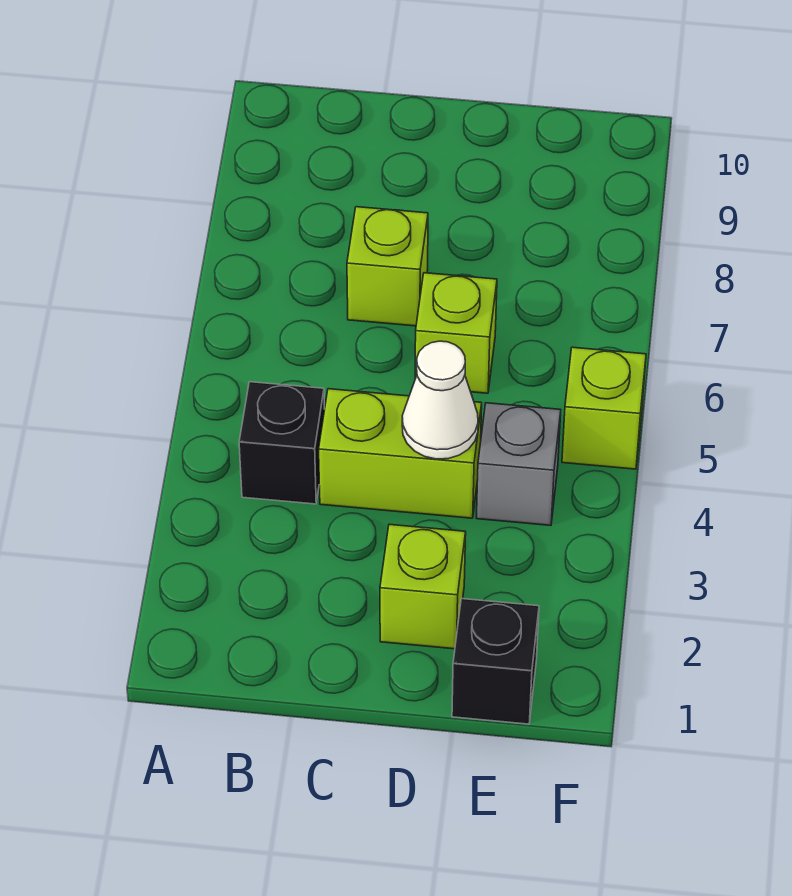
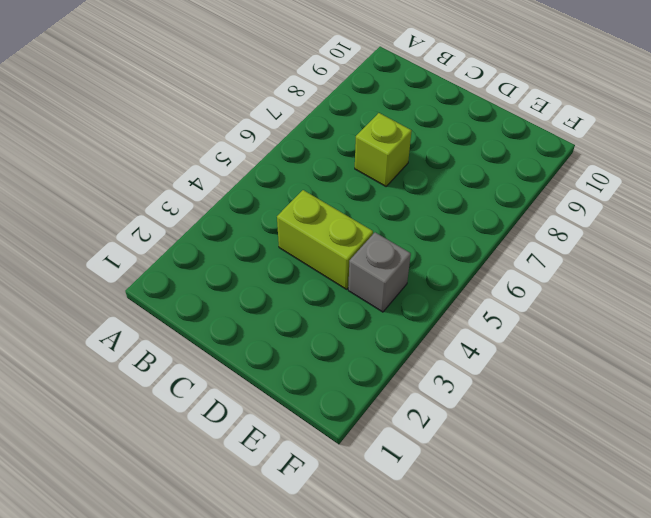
none -> black 1x1 brick [239,382,325,504]
none -> lime 1x1 brick [380,524,466,649]

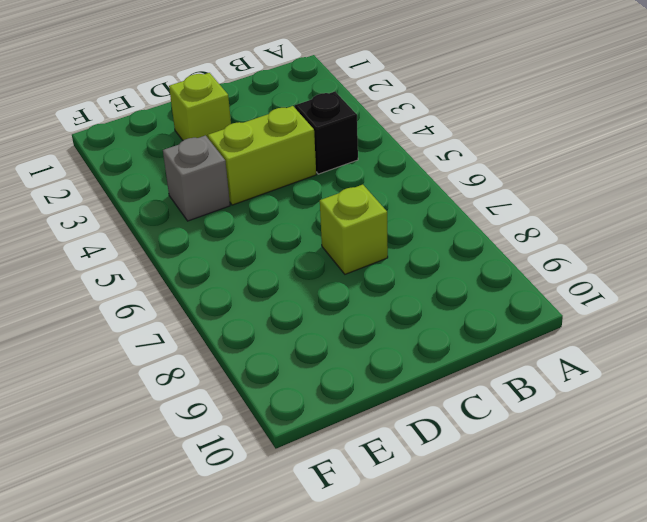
none -> lime 1x1 brick [415,273,497,393]
none -> black 1x1 brick [452,599,539,724]

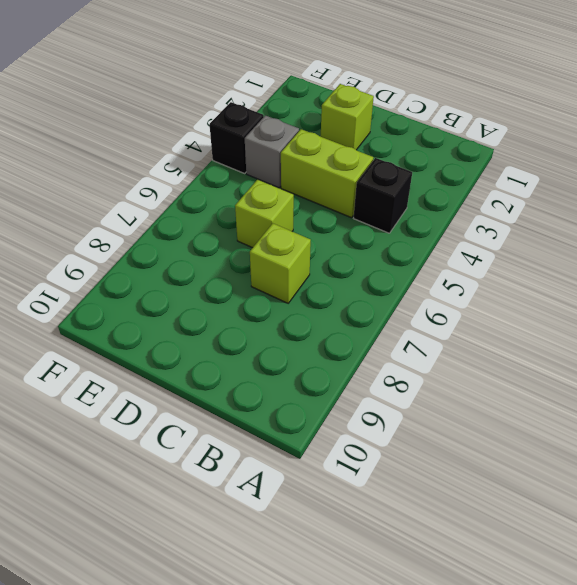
black 1x1 brick [209,102,264,173] -> black 1x1 brick moved to [452,599,539,724]
none -> lime 1x1 brick [562,347,646,469]
none -> white 1x1 cone [402,341,478,459]

